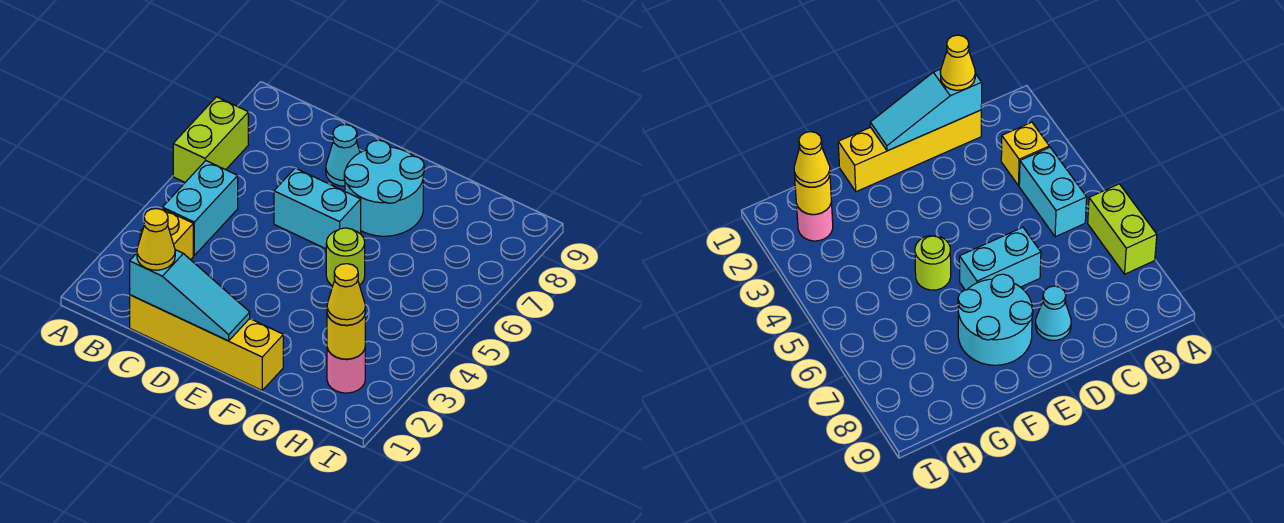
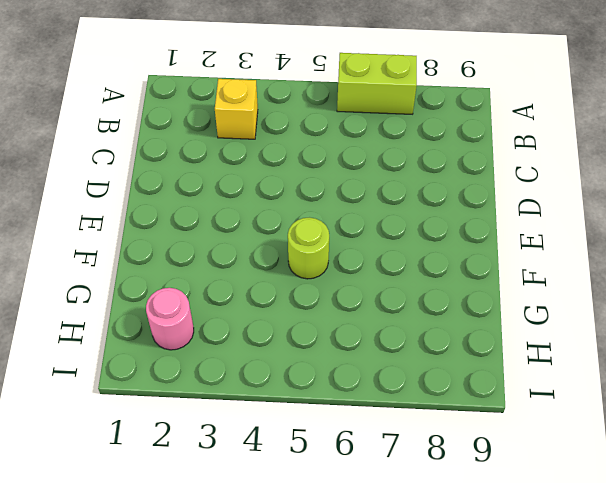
none -> cyan 1x2 brick [162,161,238,255]
none -> yellow 1x4 brick [130,295,283,390]
none -> cyan 1x2 brick [274,168,361,249]

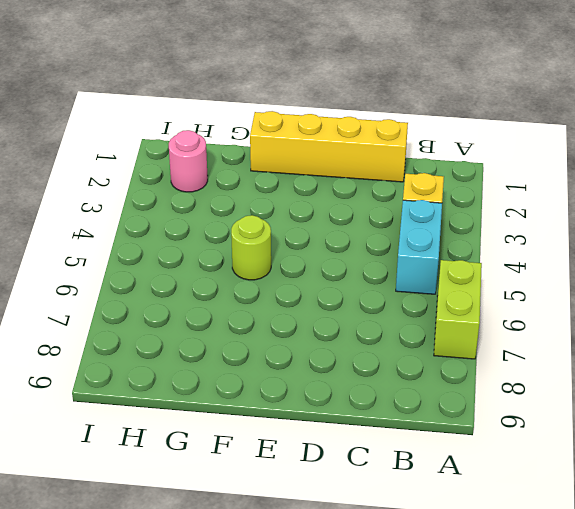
none -> cyan 1x2 brick [274,168,361,249]
none -> cyan 1x1 cone [326,125,360,186]
none -> cyan 2x2 round brick [344,140,424,236]

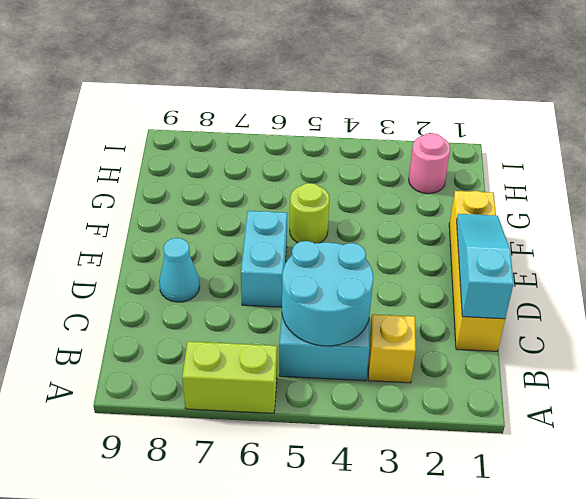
cyan 2x2 round brick [282,241,373,346] -> cyan 2x2 round brick moved to [344,140,424,236]
none -> yellow 1x1 round brick [327,314,365,359]
none -> yellow 1x1 cone [137,209,175,270]
none -> yellow 1x1 cone [327,264,365,325]

